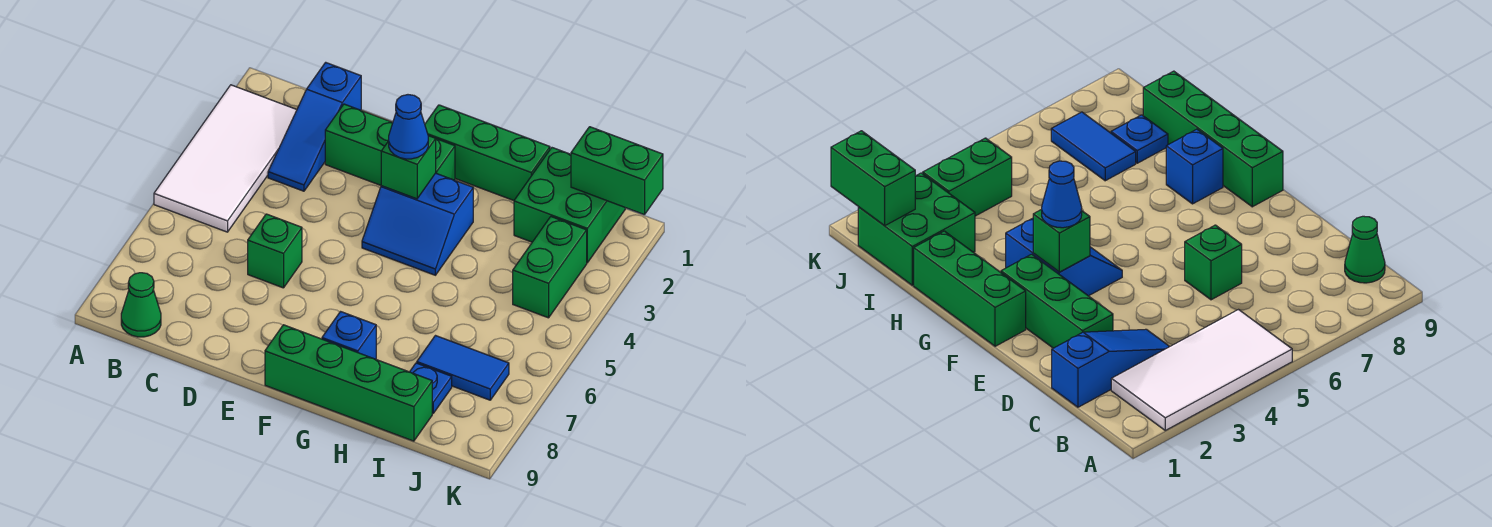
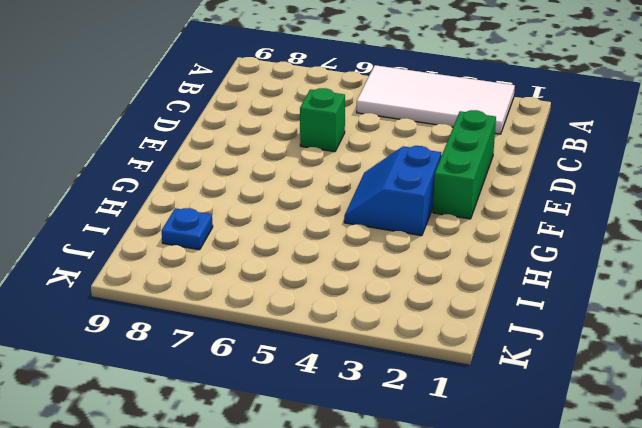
none -> green 1x1 cone [121,273,161,337]
none -> blue 1x3 slope [268,62,361,191]
none -> green 1x3 brick [425,105,550,200]

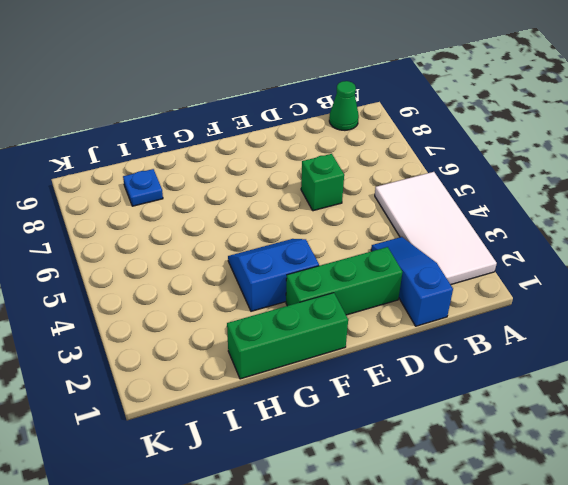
none -> green 1x4 brick [265,325,432,441]
none -> blue 1x1 brick [322,312,376,359]
none -> green 2x2 brick [514,148,625,263]

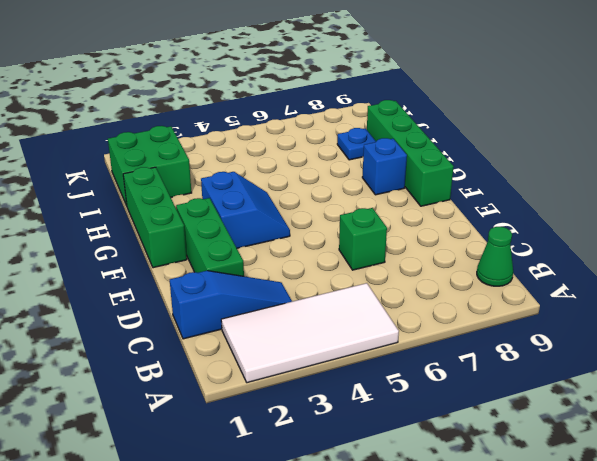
none -> blue 1x2 tile [417,336,509,400]
none -> green 1x2 brick [513,217,587,318]
none -> green 1x1 brick [381,136,436,199]

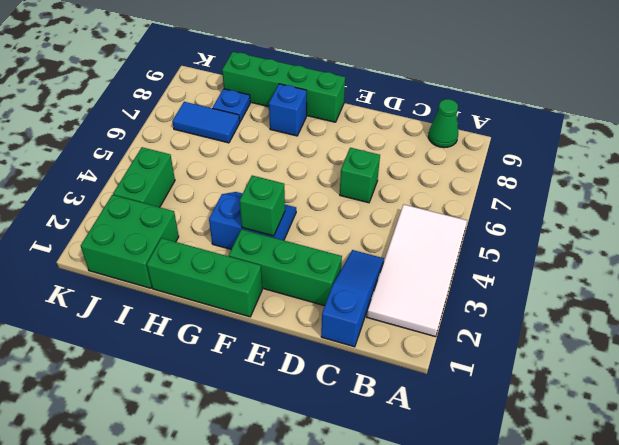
none -> green 1x2 brick [571,127,663,215]
none -> blue 1x1 cone [389,95,428,159]

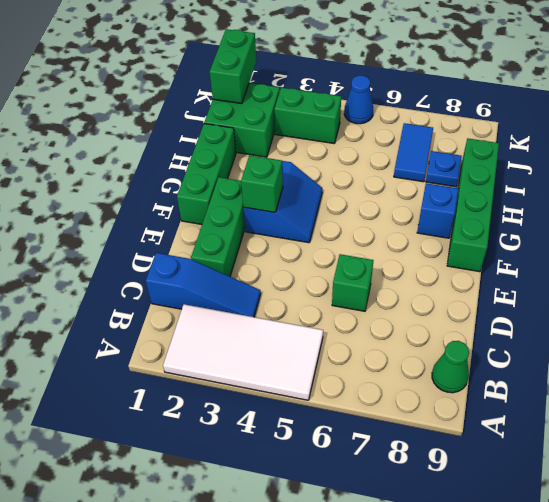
blue 1x1 cone [344,75,373,124] -> blue 1x1 cone moved to [389,95,428,159]

